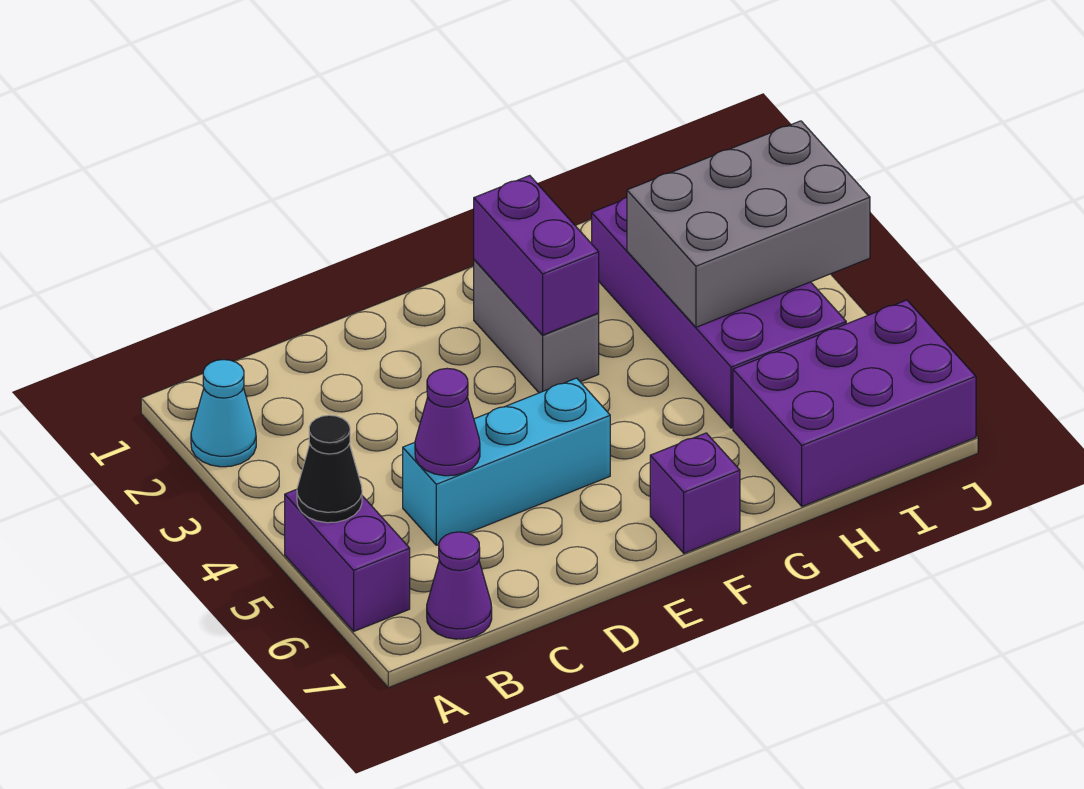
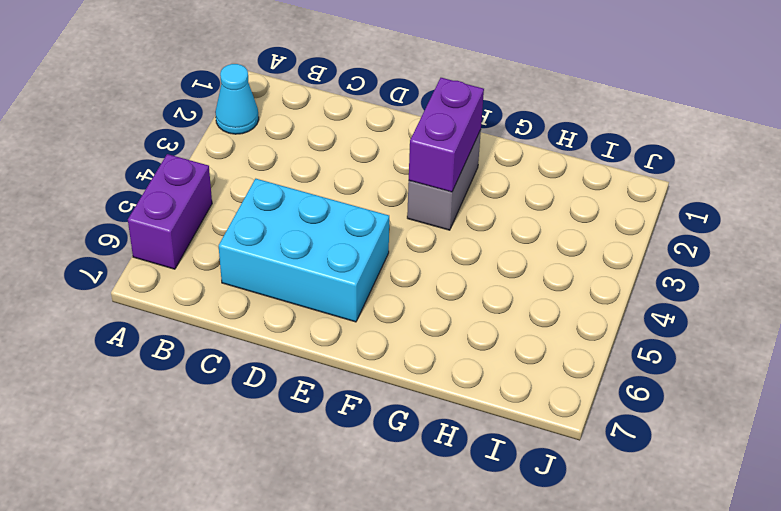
cyan 2x3 brick [219,179,389,322] -> cyan 1x3 brick [403,378,610,545]
none -> purple 1x1 cone [427,532,492,639]
none -> purple 1x1 brick [650,433,740,553]
none -> purple 2x4 brick [591,197,846,428]

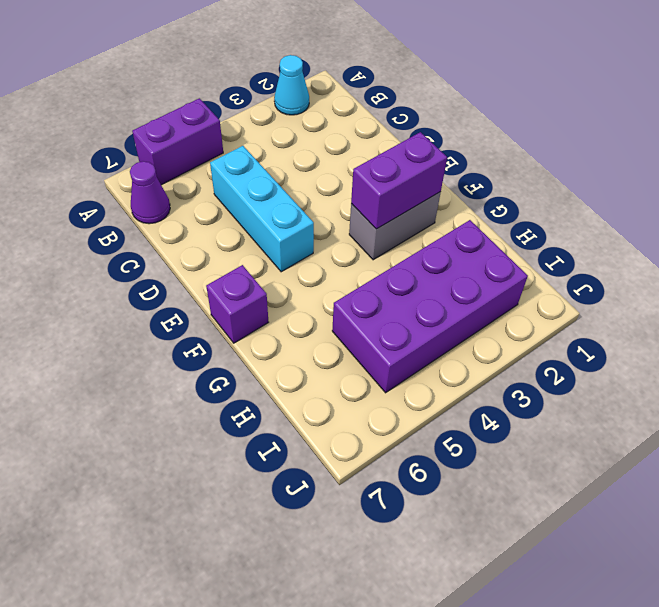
none -> purple 2x3 brick [733,300,976,506]
none -> black 1x1 cone [297,415,362,523]
none -> purple 1x1 cone [415,368,480,476]

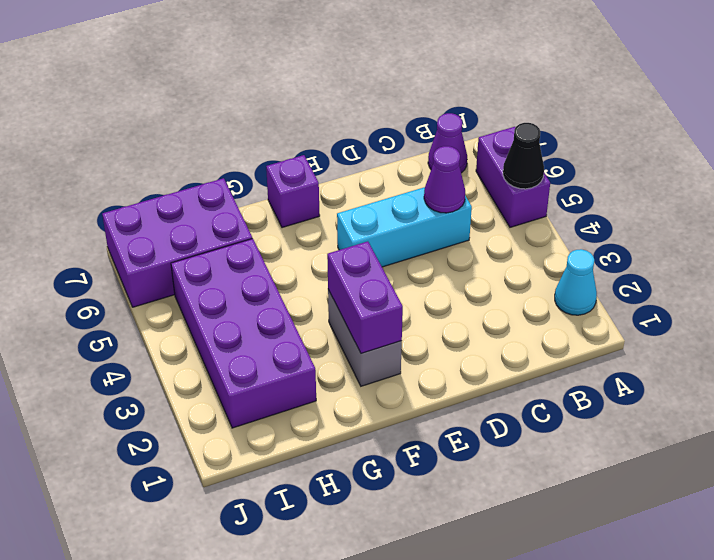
none -> grey 2x3 brick [627,121,870,327]

